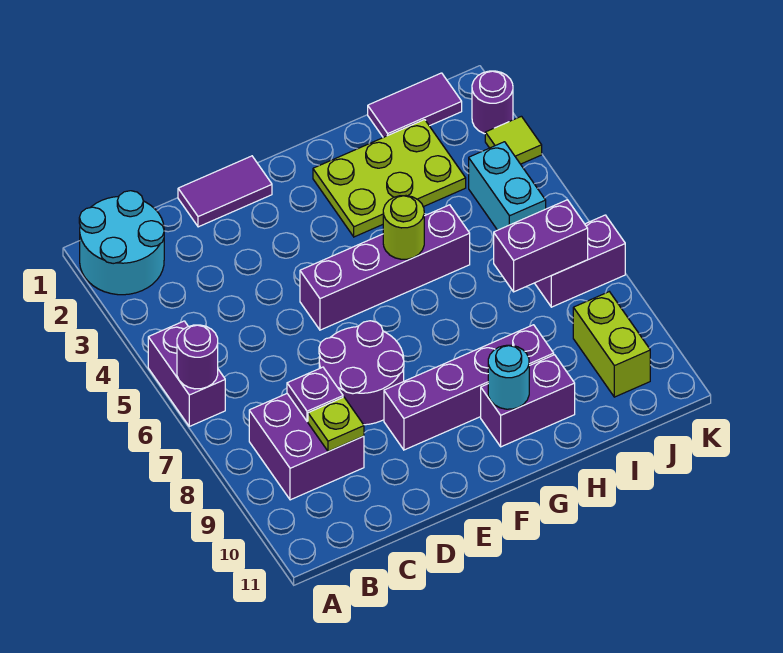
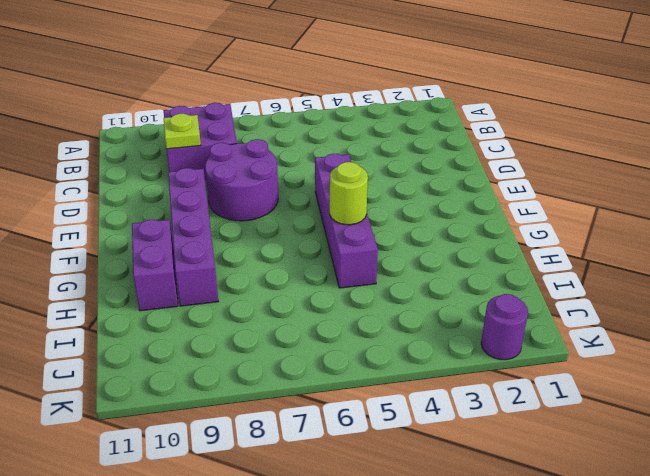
none -> cyan 2x2 round brick [79,191,164,295]
none -> purple 1x2 brick [148,321,225,426]
none -> purple 1x2 tile [178,156,272,227]

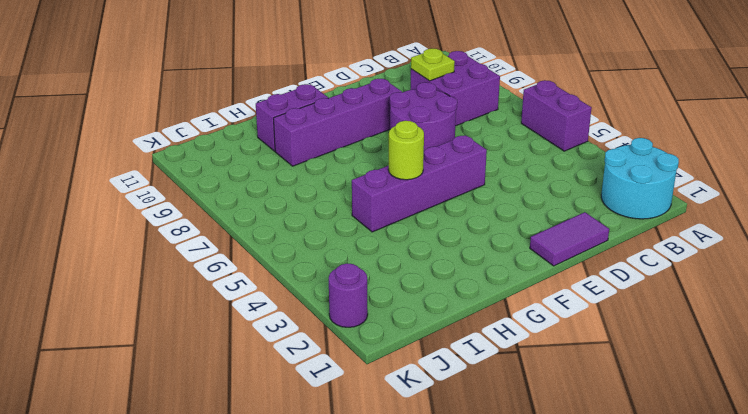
none -> lime 2x3 plate [313,120,466,237]
none -> purple 1x2 tile [368,73,462,137]
none -> cyan 1x2 brick [469,142,546,230]

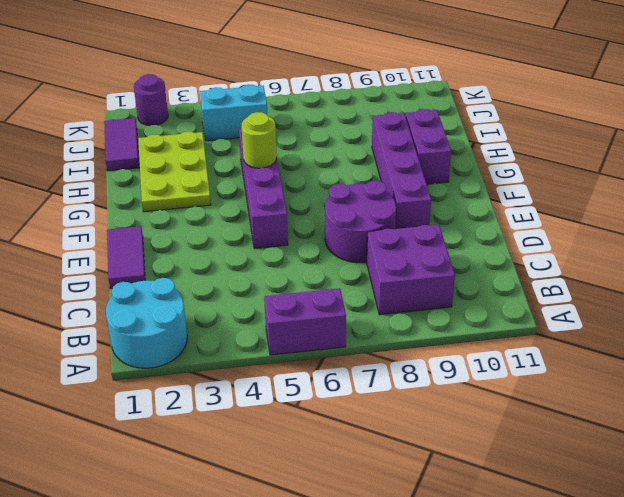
none -> purple 1x2 brick [535,215,625,307]
none -> lime 1x2 brick [573,292,650,397]
none -> lime 1x1 tile [485,116,542,164]

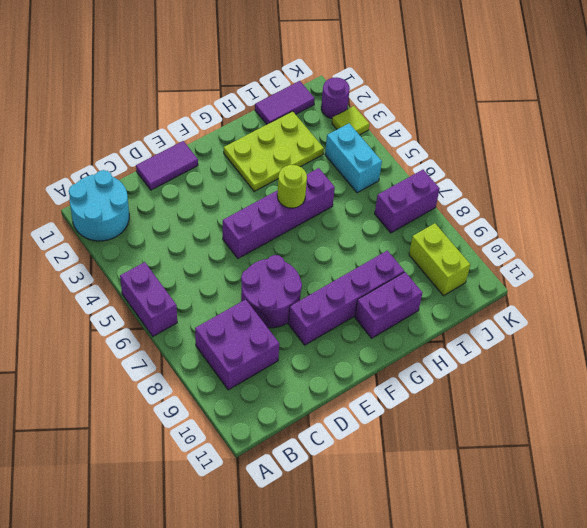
none -> purple 1x1 round brick [177,325,218,389]
none -> purple 1x1 plate [287,367,343,421]
none -> lime 1x1 plate [308,397,364,452]

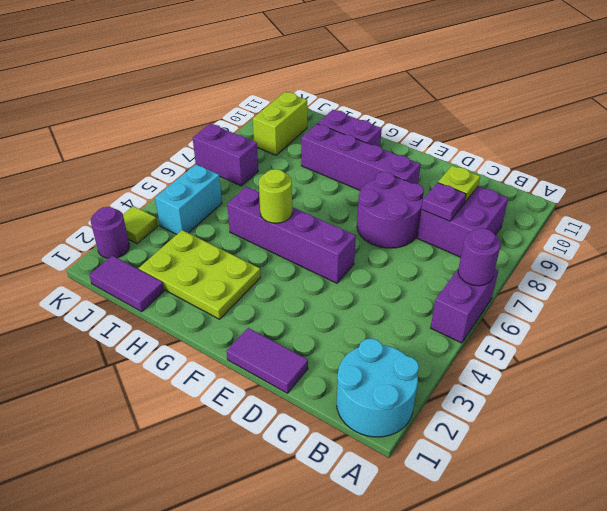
none -> cyan 1x1 round brick [488,345,529,409]
none -> purple 1x2 brick [494,200,588,292]

